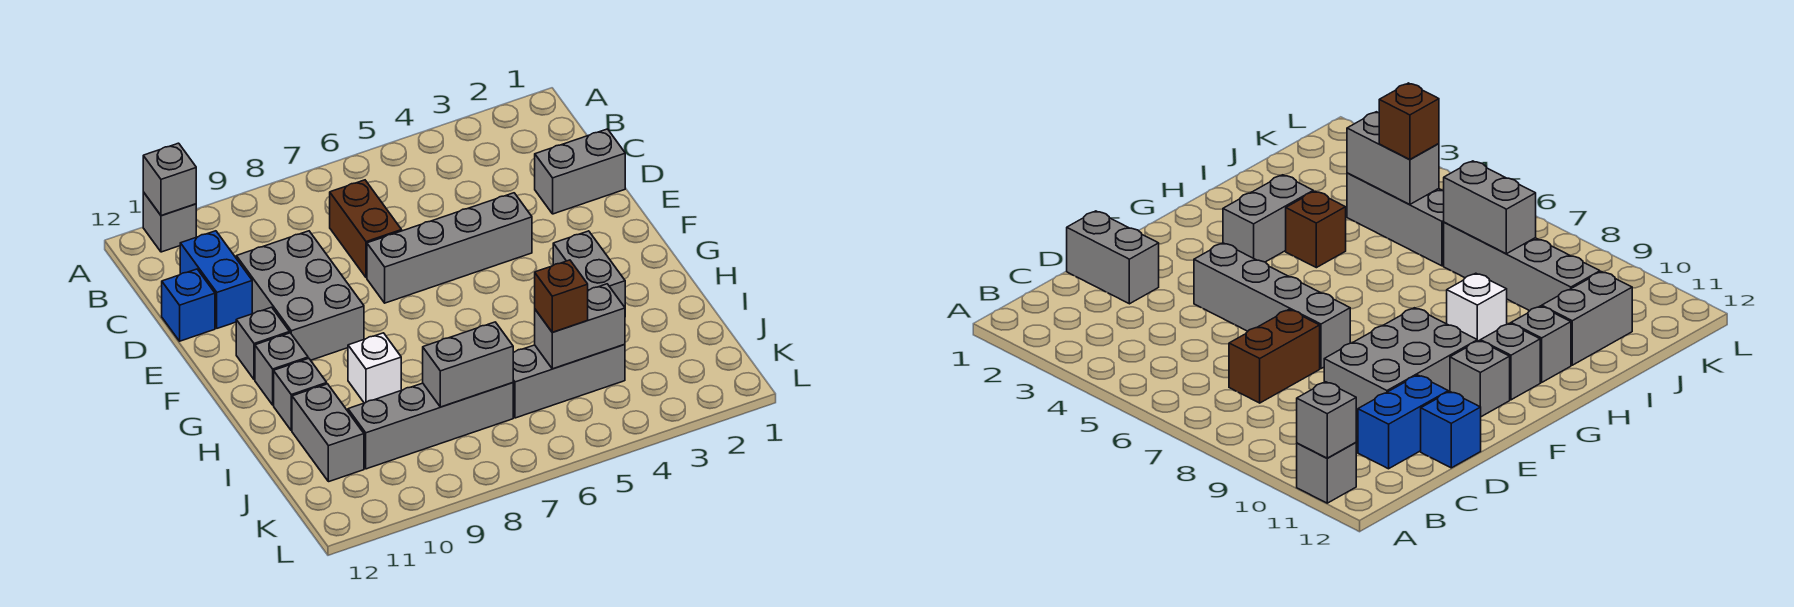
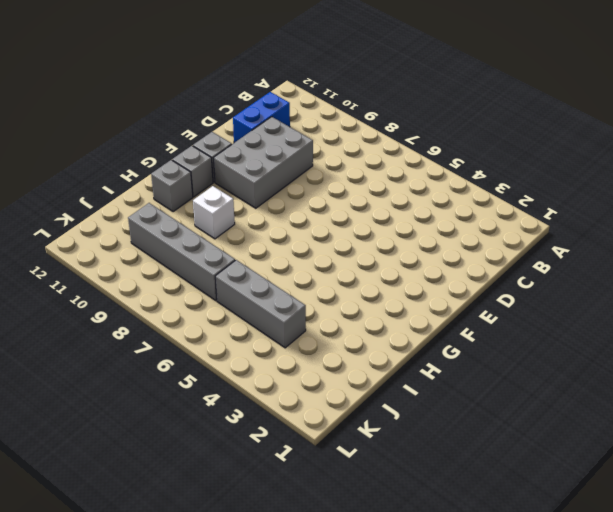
none -> grey 1x1 brick [143,192,196,252]
none -> brown 1x2 brick [330,180,402,278]
none -> grey 1x2 brick [535,129,625,214]

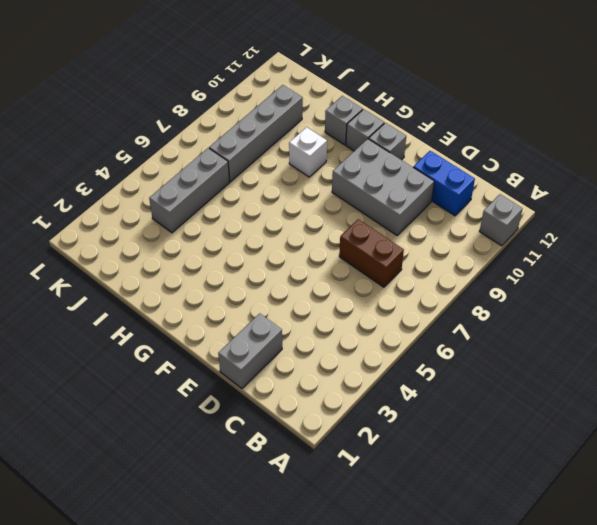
none -> blue 1x1 brick [162,269,215,341]
none -> grey 1x4 brick [367,193,532,303]
none -> grey 1x2 brick [553,231,625,307]

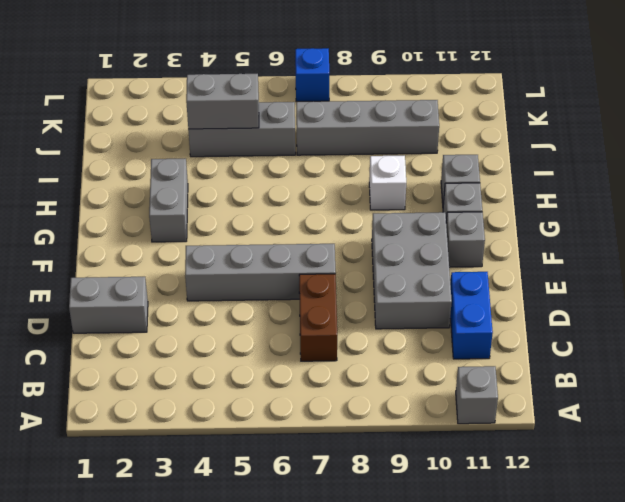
blue 1x1 brick [295,48,329,101] -> blue 1x1 brick moved to [162,269,215,341]
none -> brown 1x1 brick [1286,191,1346,268]
none -> grey 1x2 brick [292,384,364,482]
none -> grey 1x1 brick [143,143,196,216]

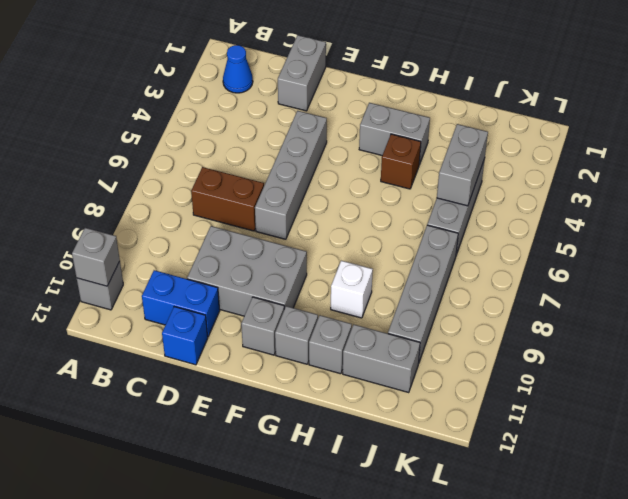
blue 1x1 cone [223,45,253,93] -> none
none -> grey 1x2 brick [423,322,513,407]
none -> brown 1x1 brick [535,260,588,332]

